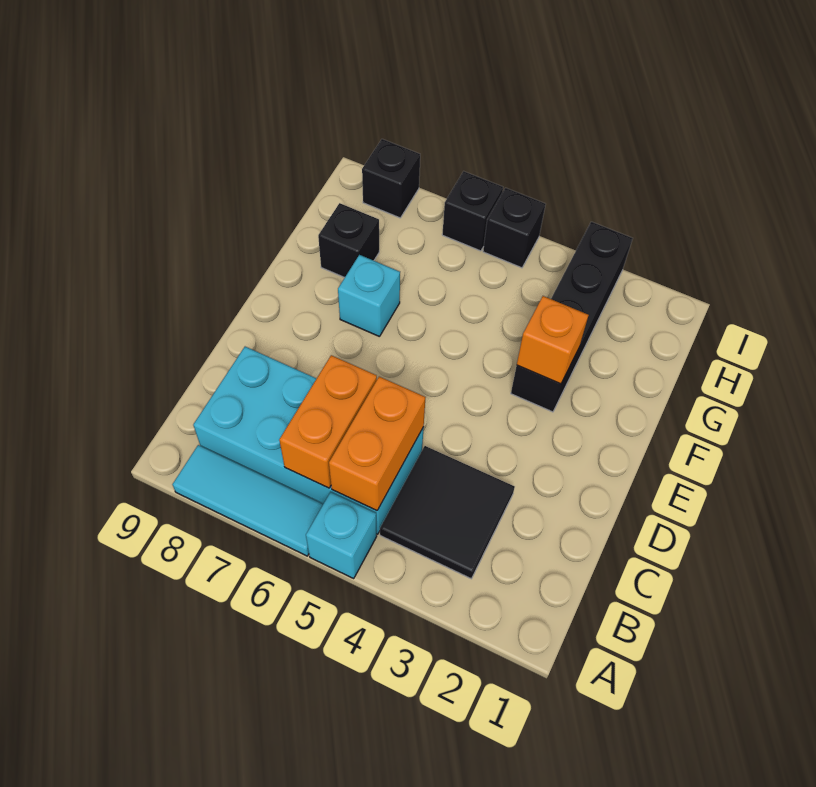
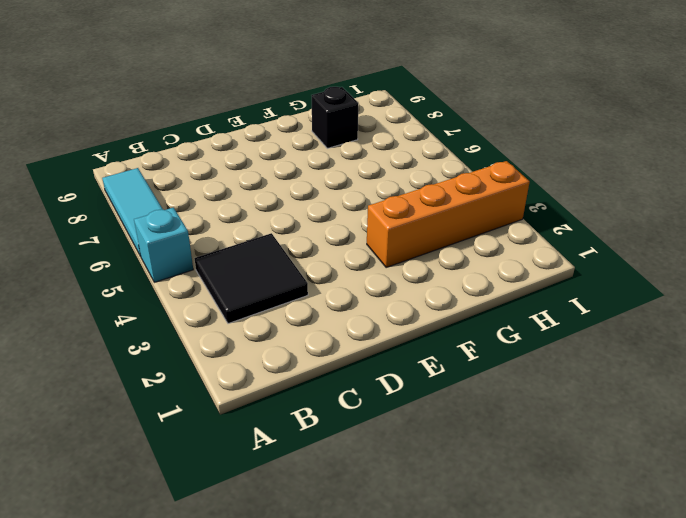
orange 1x4 brick [367,161,530,268] -> black 1x4 brick [511,222,633,412]
none -> cyan 2x4 brick [193,347,424,534]
none -> cyan 1x1 brick [338,255,400,337]
none -> black 1x1 brick [483,188,546,268]

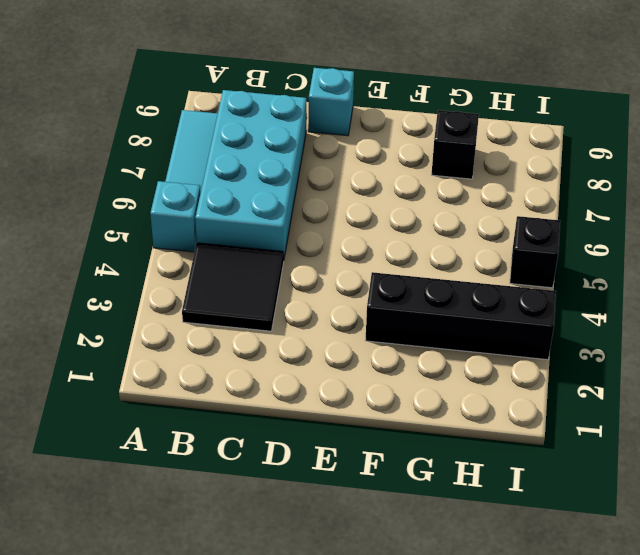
cyan 1x1 brick [308,68,354,136] -> cyan 1x1 brick moved to [338,255,400,337]
none -> black 1x1 brick [442,171,503,251]
none -> black 1x1 brick [362,139,420,218]
none -> orange 1x2 brick [329,377,425,511]

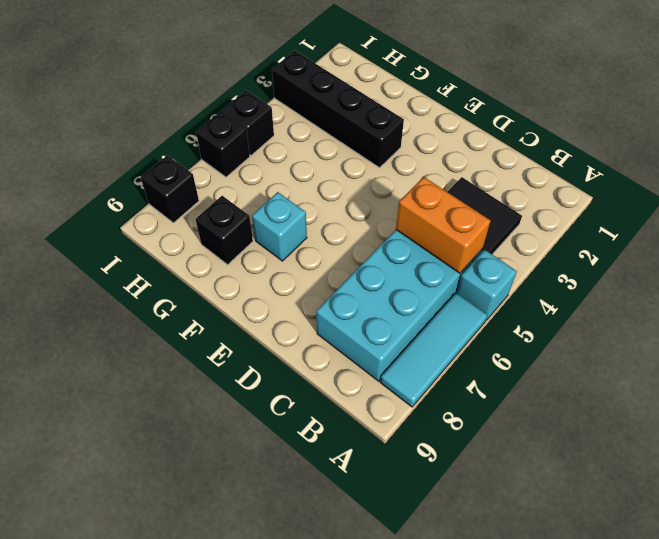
none -> orange 1x2 brick [279,355,377,488]
none -> orange 1x1 brick [517,296,589,384]

